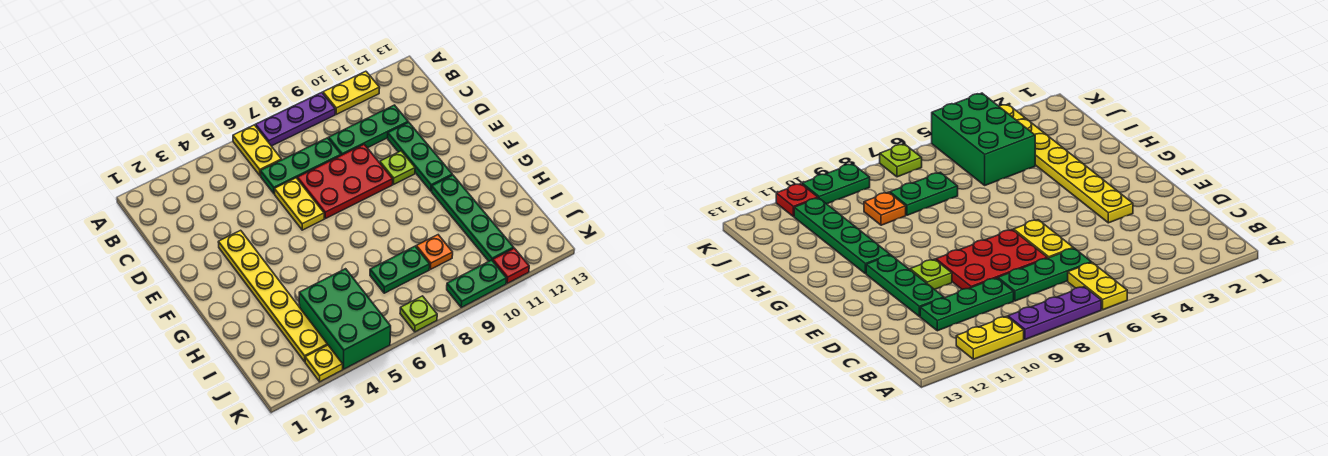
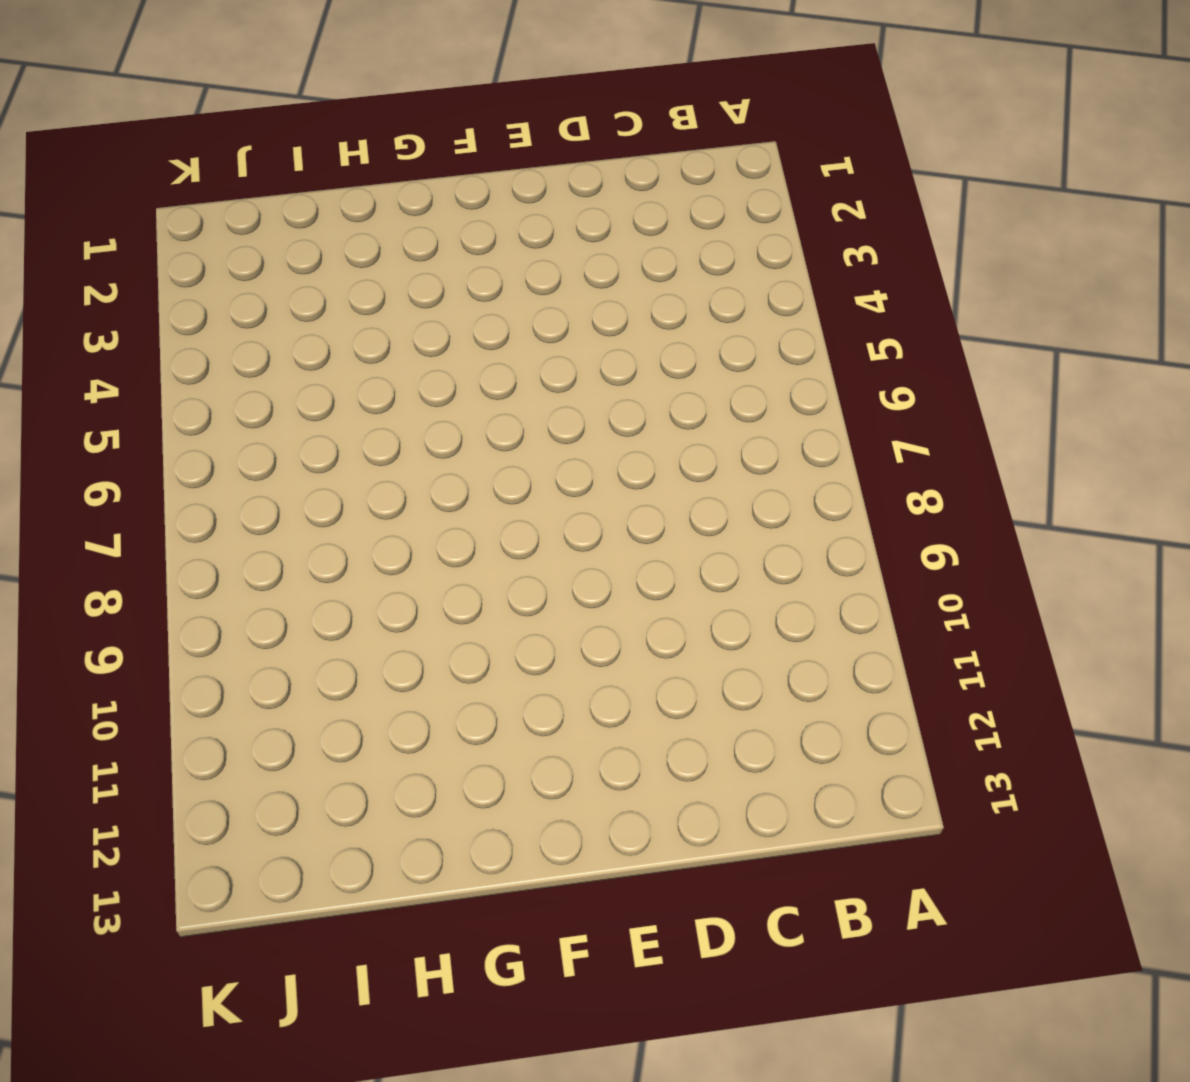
none -> yellow 1x2 plate [233,125,282,176]
none -> purple 1x3 plate [256,93,335,146]
none -> yellow 1x2 plate [323,71,380,114]

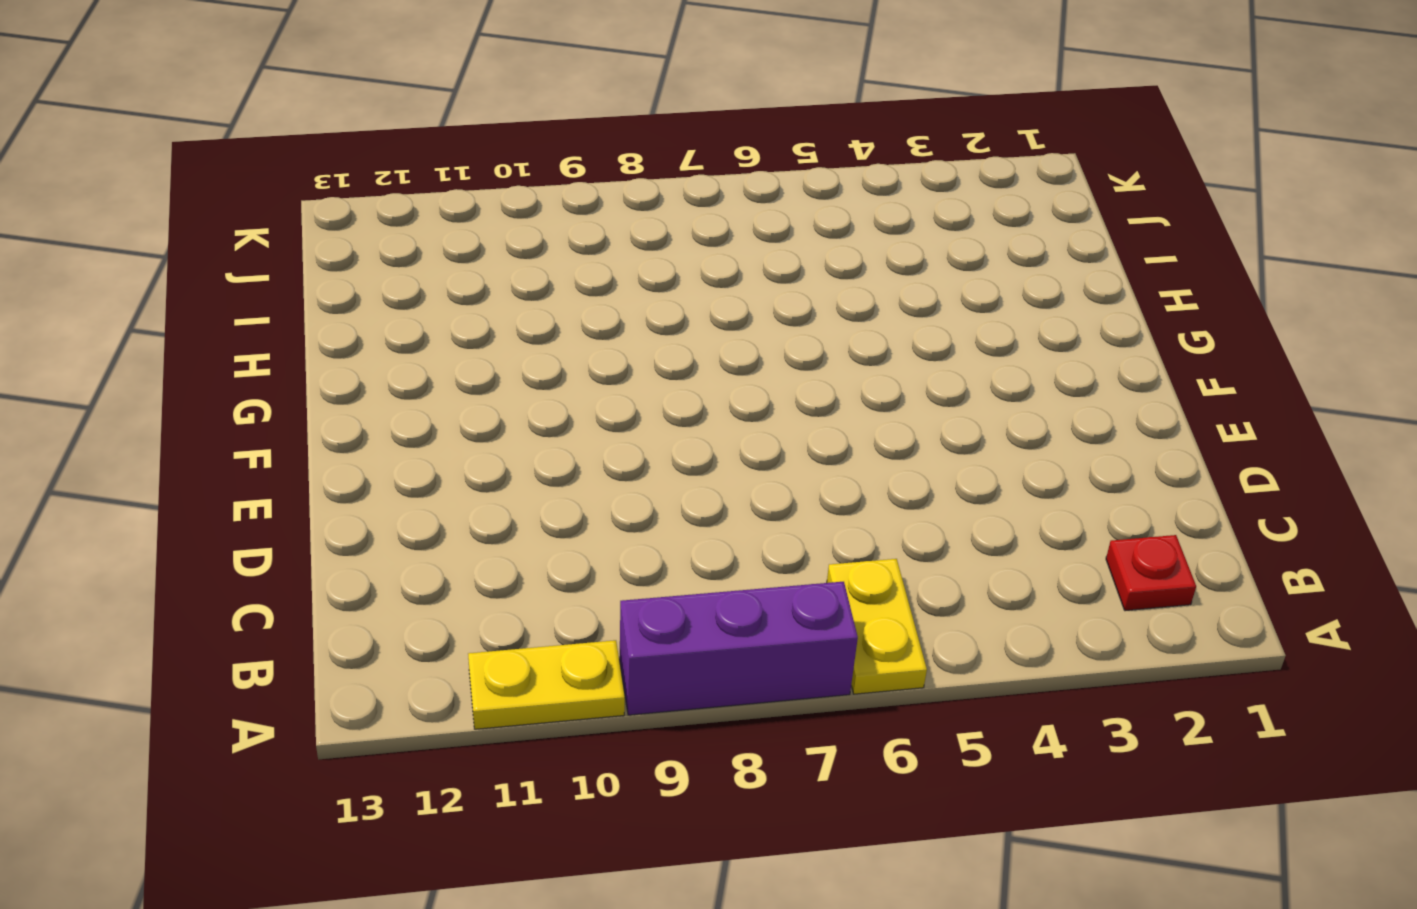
purple 1x3 brick [620,582,858,715] -> purple 1x3 plate [256,93,335,146]
red 1x1 plate [1106,535,1196,611] -> red 1x1 plate moved to [493,248,529,283]
none -> green 1x3 plate [260,138,341,194]
none -> green 1x3 plate [329,105,408,155]
none -> yellow 1x2 plate [274,178,324,230]

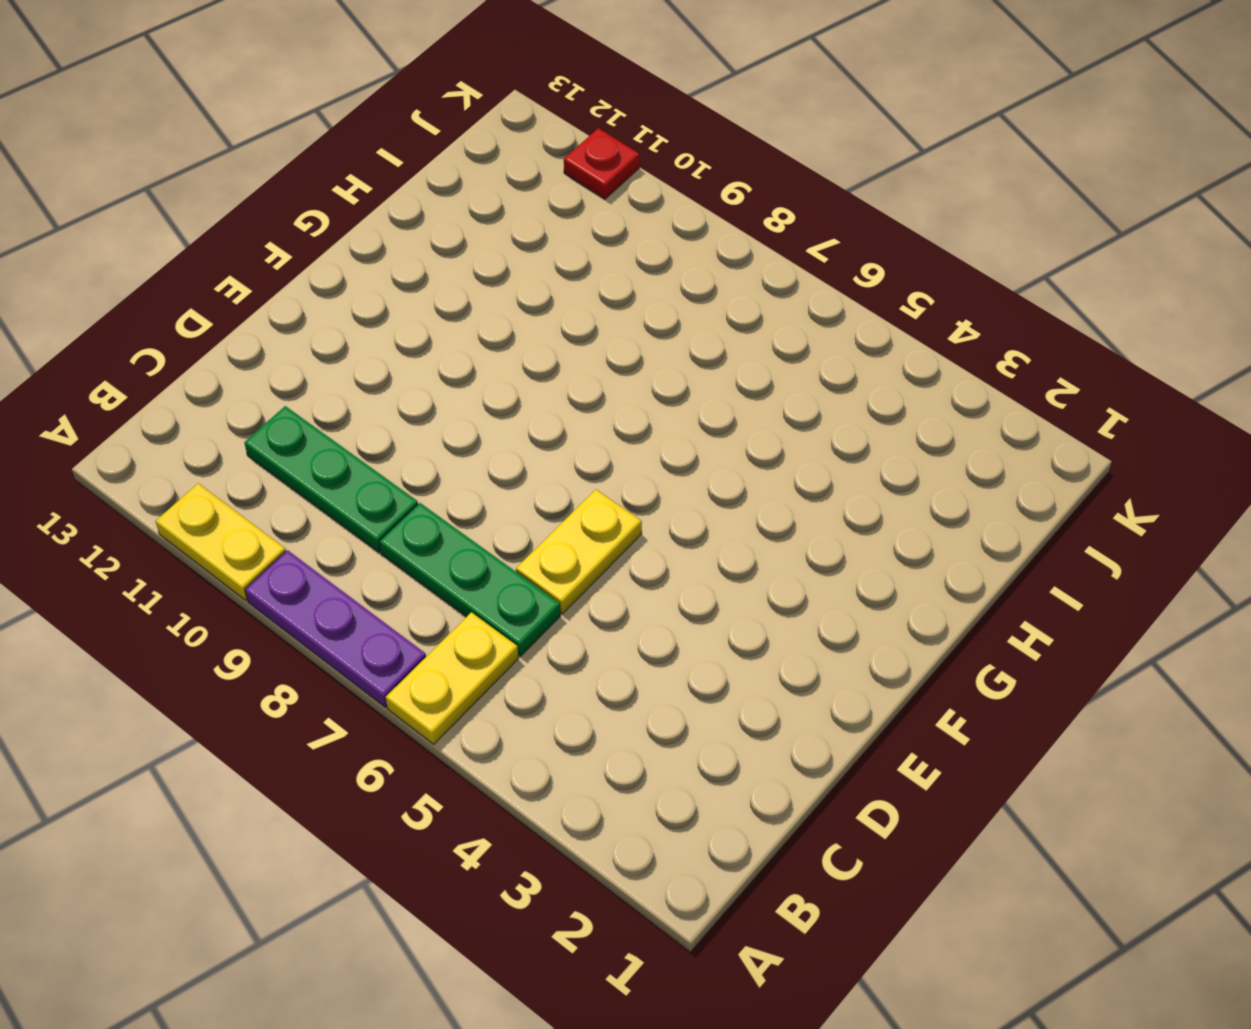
none -> red 2x3 plate [297,144,393,219]
none -> green 1x3 plate [388,122,452,191]
none -> yellow 1x6 plate [218,230,327,362]

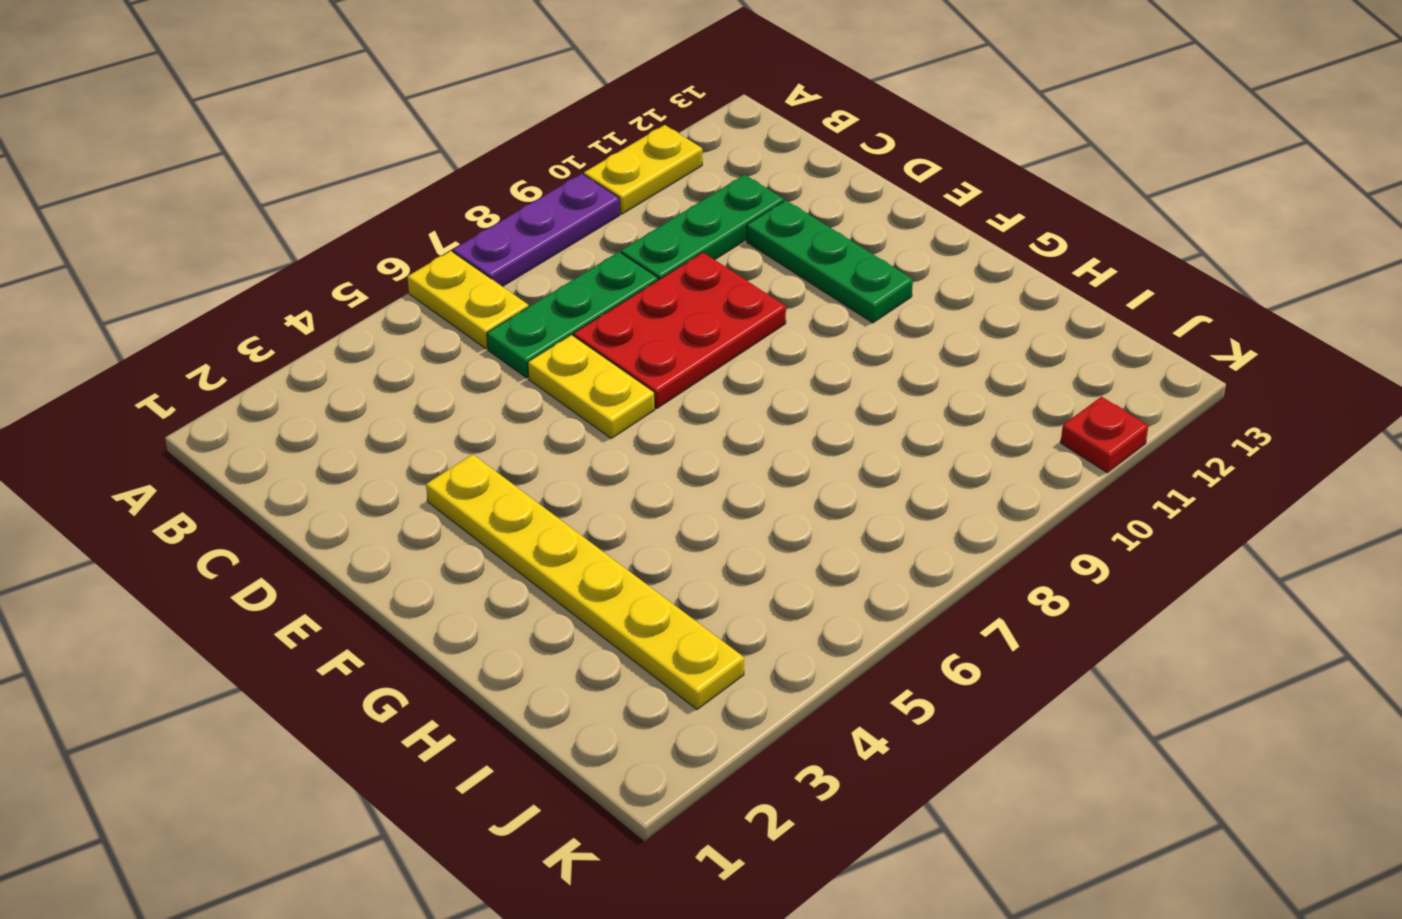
none -> lime 1x1 plate [380,151,415,184]
none -> green 1x4 plate [432,175,514,261]
none -> green 2x3 brick [299,269,391,369]

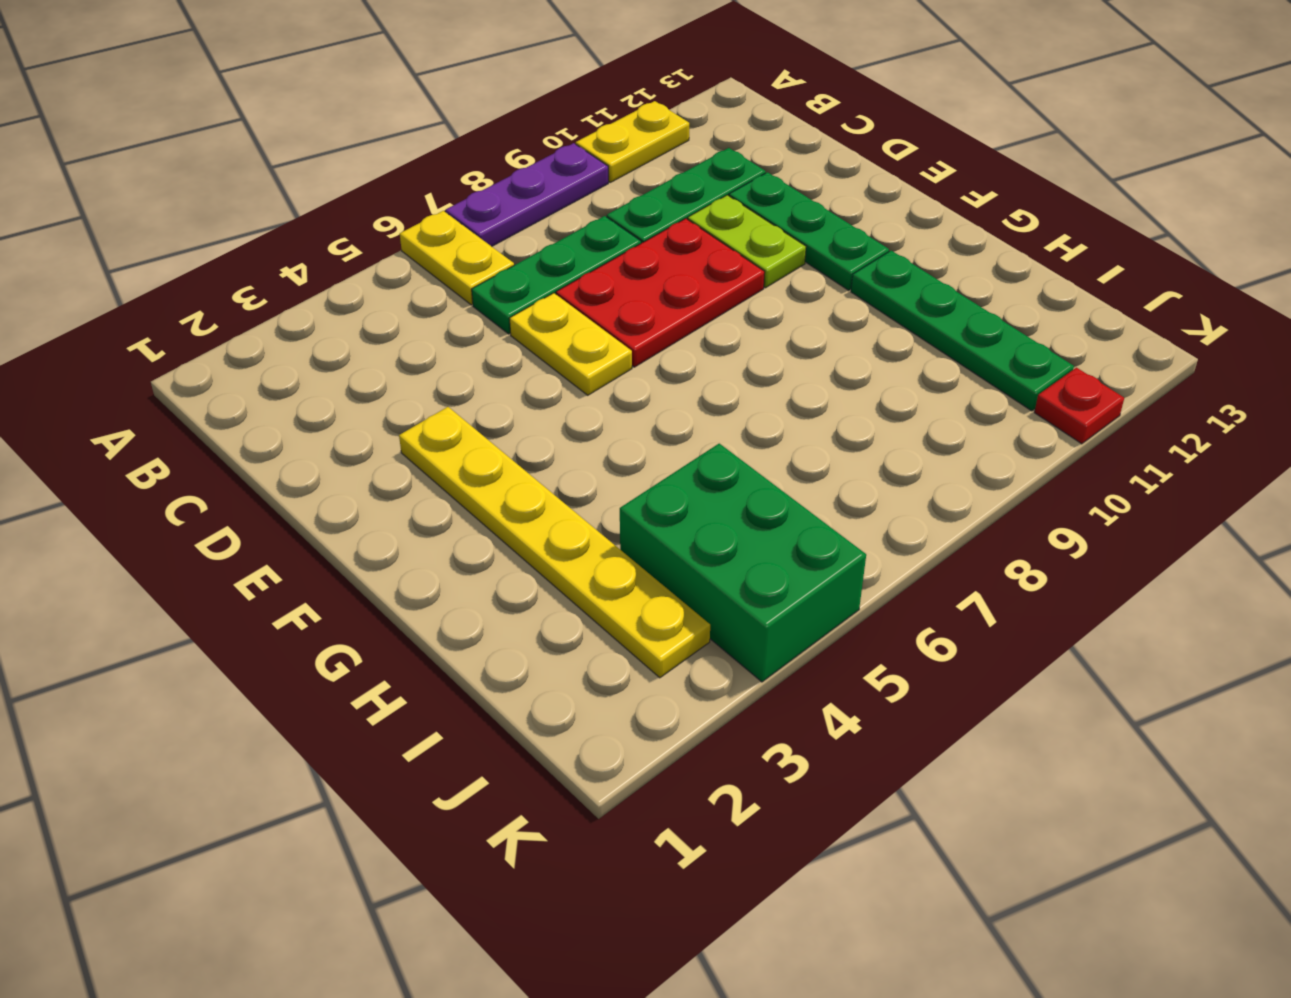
lime 1x2 plate [688,195,806,288] -> lime 1x1 plate [380,151,415,184]
none -> green 1x2 plate [370,246,430,293]
none -> orange 1x1 plate [416,235,453,269]
none -> yellow 1x1 plate [305,345,343,382]

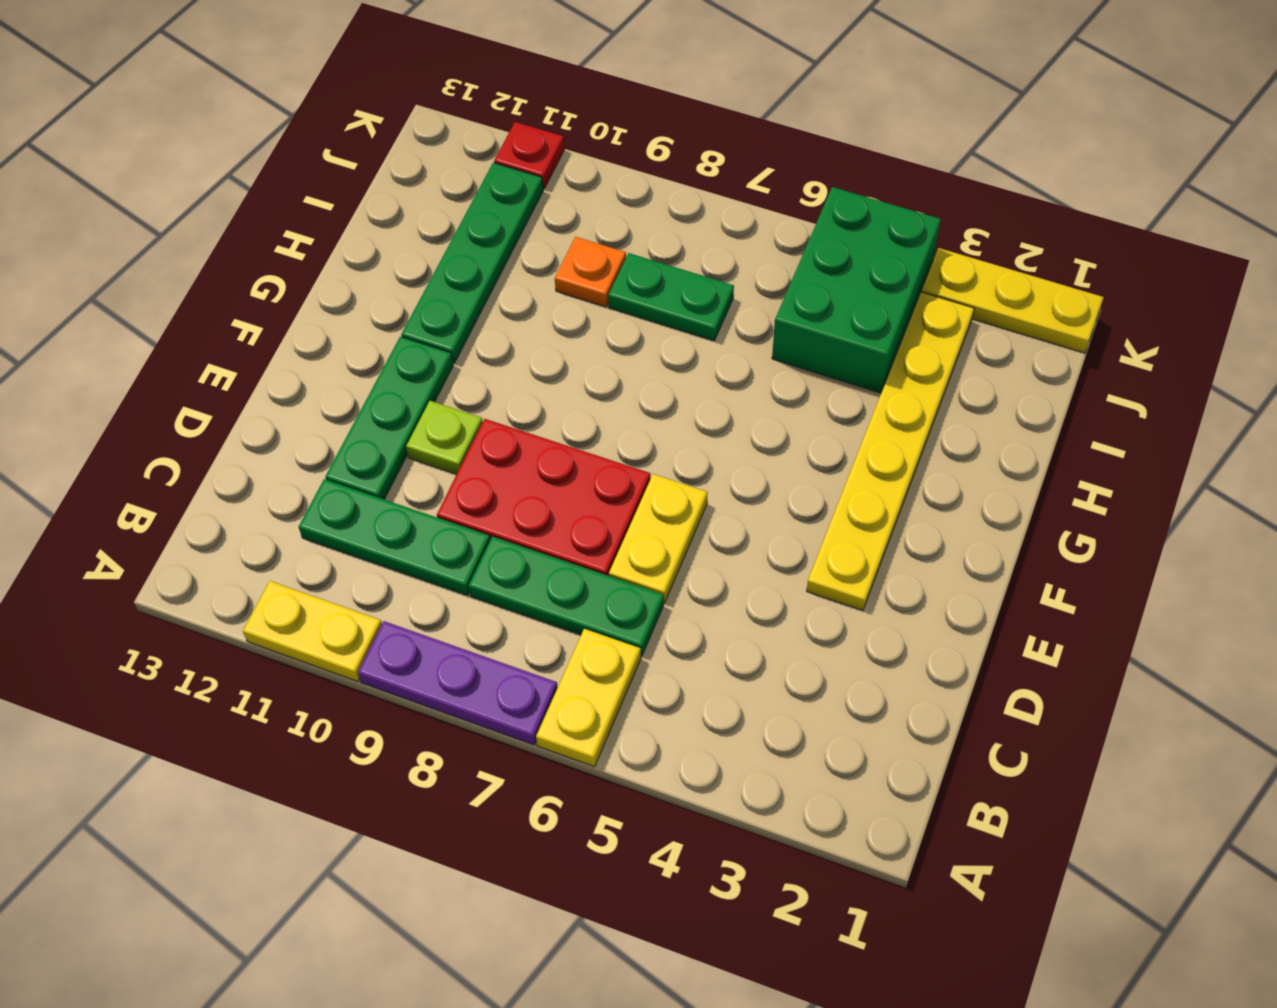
yellow 1x3 plate [921,248,1104,353] -> yellow 1x1 plate [305,345,343,382]
none -> lime 1x1 plate [400,296,437,332]
none -> green 1x2 plate [447,260,507,307]

